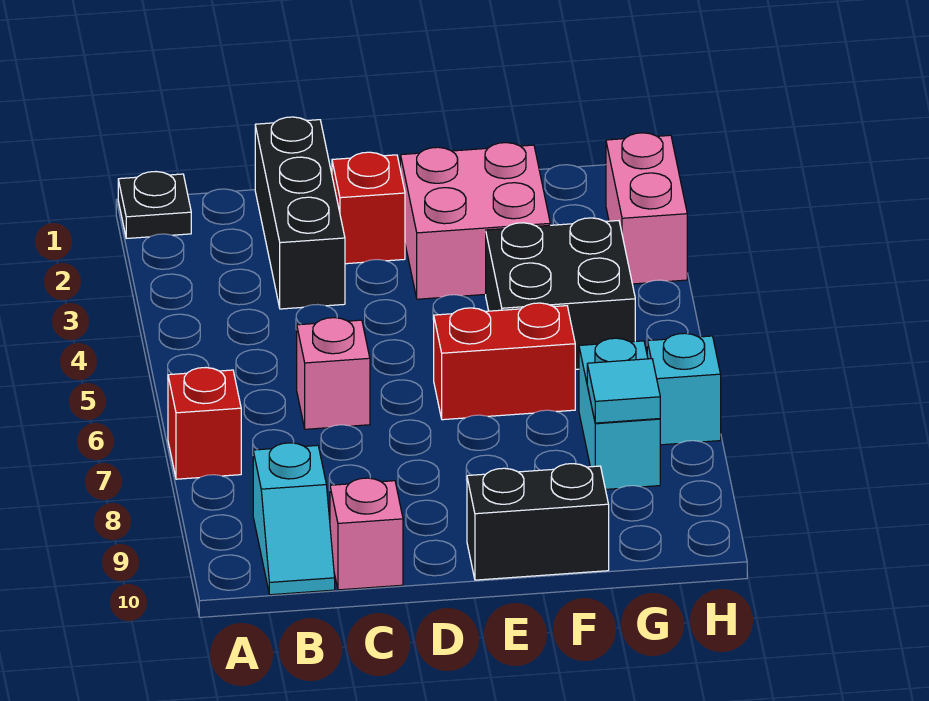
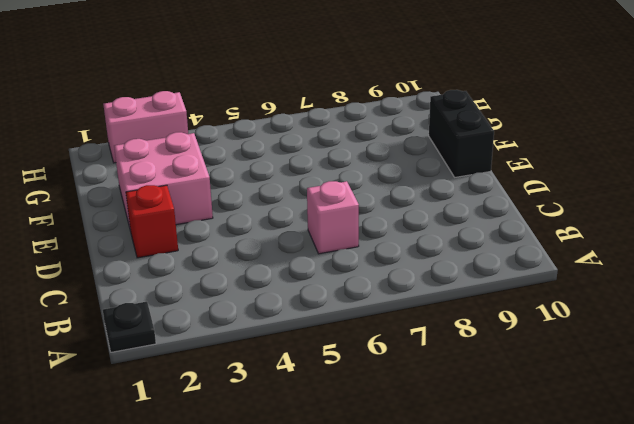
none -> red 1x1 brick [168,368,241,479]
none -> cyan 1x2 slope [253,443,335,595]
none -> black 1x3 brick [255,117,345,309]

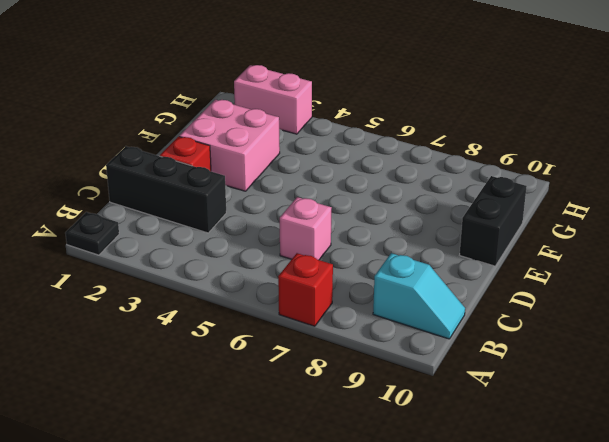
none -> pink 1x1 brick [330,478,403,590]
none -> red 1x2 brick [434,303,575,420]
none -> black 2x2 brick [486,218,635,369]

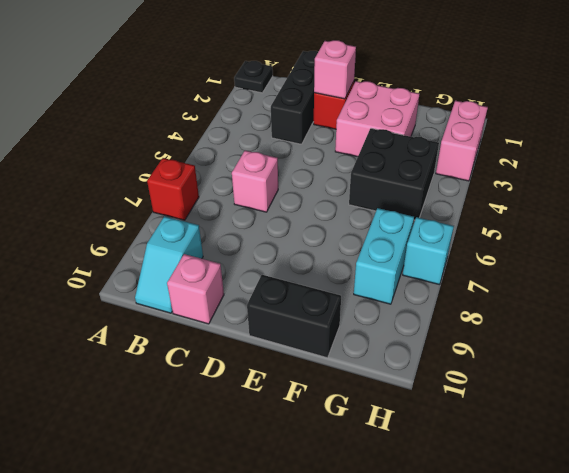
pink 1x1 brick [314,40,356,99] -> none
none -> red 1x2 brick [434,303,575,420]
none -> cyan 1x1 tile [587,359,660,423]

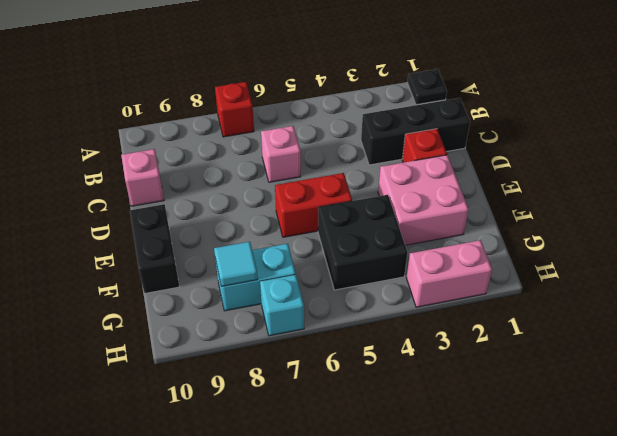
red 1x2 brick [275,173,352,237] -> red 1x2 brick turned to [434,303,575,420]
none -> cyan 1x2 slope [253,443,335,595]

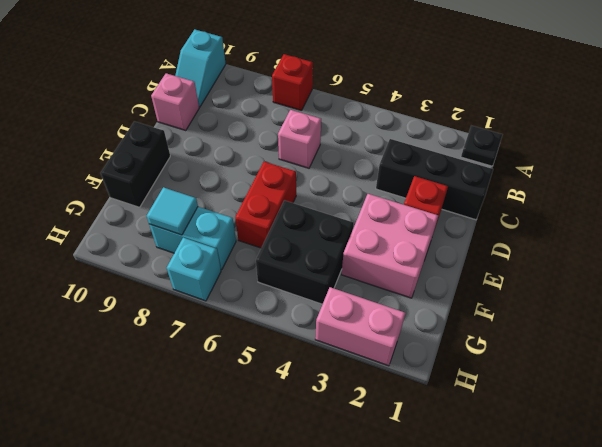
cyan 1x2 slope [175,29,226,107] -> cyan 1x2 slope turned to [253,443,335,595]

